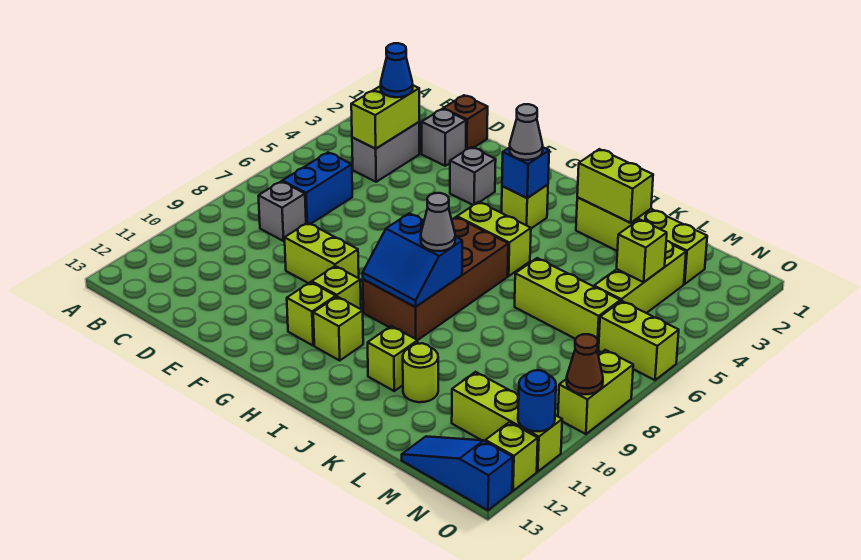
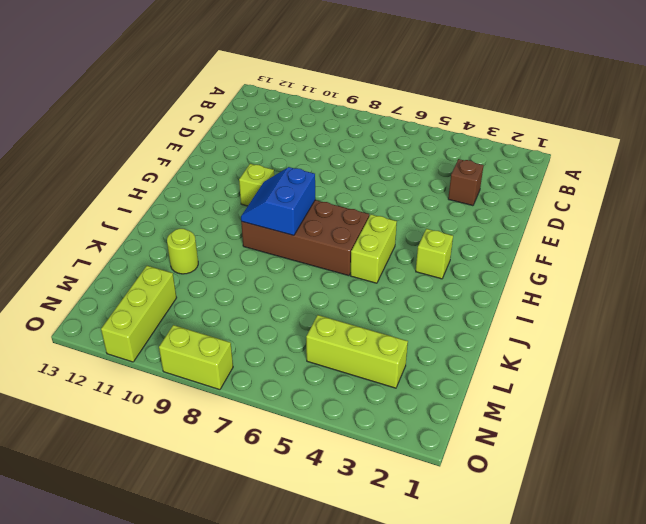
brown 1x1 brick [448,159,484,206] -> brown 1x1 brick moved to [443,95,488,149]
none -> grey 1x2 brick [352,122,419,182]
none -> blue 1x2 brick [282,152,352,224]
none -> grey 1x1 brick [258,181,306,241]
none -> grey 1x1 brick [422,109,466,166]

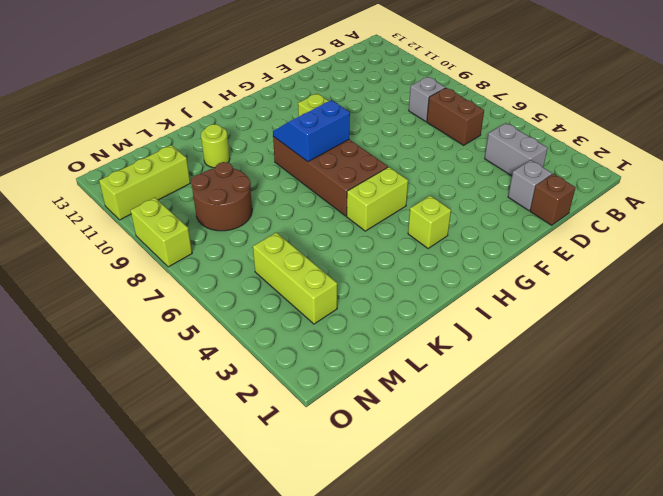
brown 1x2 brick [427,88,484,145] -> blue 1x2 brick [282,152,352,224]
brown 2x2 round brick [191,162,252,231] -> none
none -> lime 1x2 brick [285,223,359,283]
none -> grey 1x1 brick [450,147,496,205]
none -> lime 1x1 brick [287,282,336,346]
none -> lime 1x1 brick [313,297,363,360]

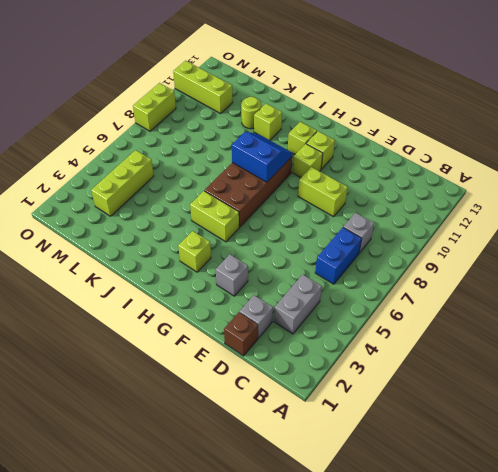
none -> lime 1x4 brick [576,198,707,284]
none -> lime 1x3 brick [515,258,620,350]
none -> blue 1x3 slope [402,437,513,510]
none -> lime 1x2 brick [598,301,679,380]

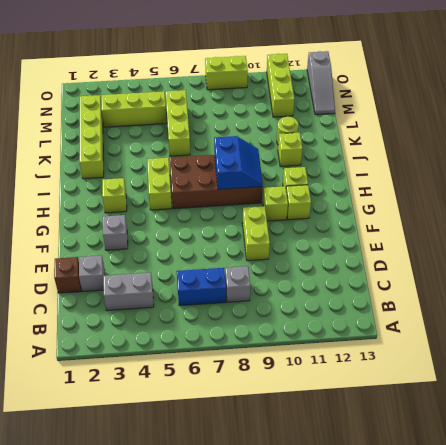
grey 1x3 slope [307,51,335,115] -> blue 1x3 slope [402,437,513,510]
none -> lime 1x2 brick [598,301,679,380]
none -> lime 1x1 brick [485,422,538,491]
none -> lime 1x2 brick [351,85,419,149]
none -> blue 1x1 brick [502,147,549,198]

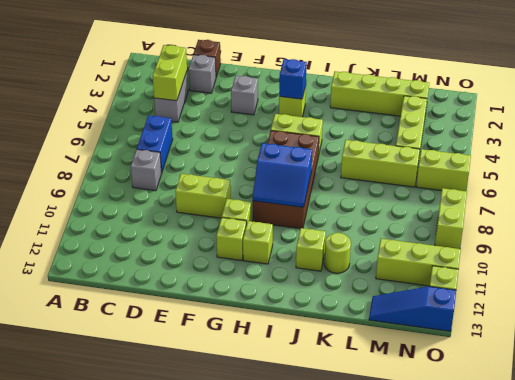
none -> lime 1x2 brick [577,149,653,223]
none -> lime 1x1 brick [617,219,667,282]
none -> brown 1x1 cone [567,334,603,394]
none -> blue 1x1 round brick [518,370,556,431]

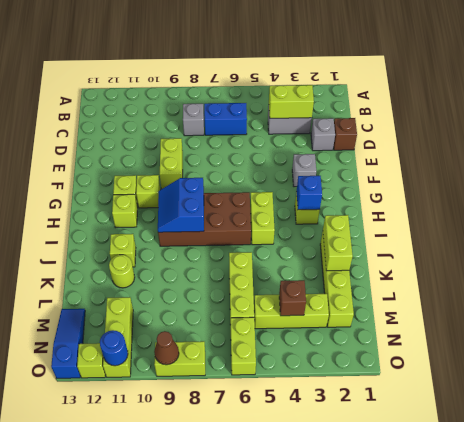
brown 1x1 brick [279,280,306,316] -> lime 1x1 brick [617,219,667,282]
none -> blue 1x1 cone [381,43,413,97]
none -> grey 1x1 cone [510,104,543,160]
none -> grey 1x1 cone [421,193,455,251]

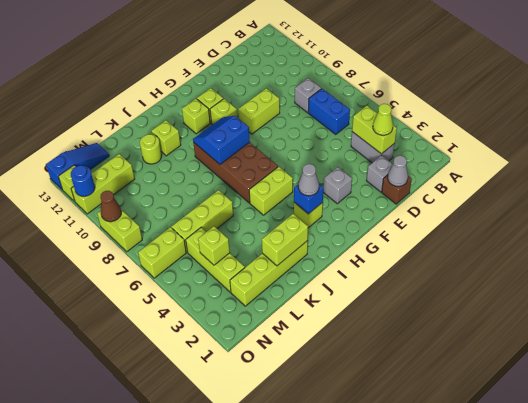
lime 1x1 cone [373,104,393,135] -> blue 1x1 cone [381,43,413,97]
grey 1x1 cone [388,156,408,186] -> grey 1x1 cone moved to [421,193,455,251]

